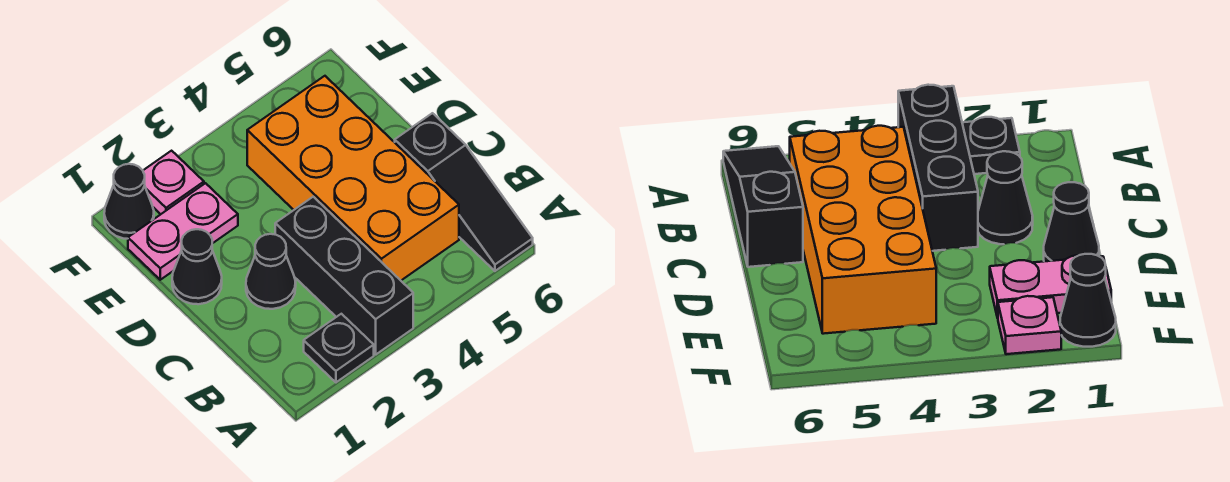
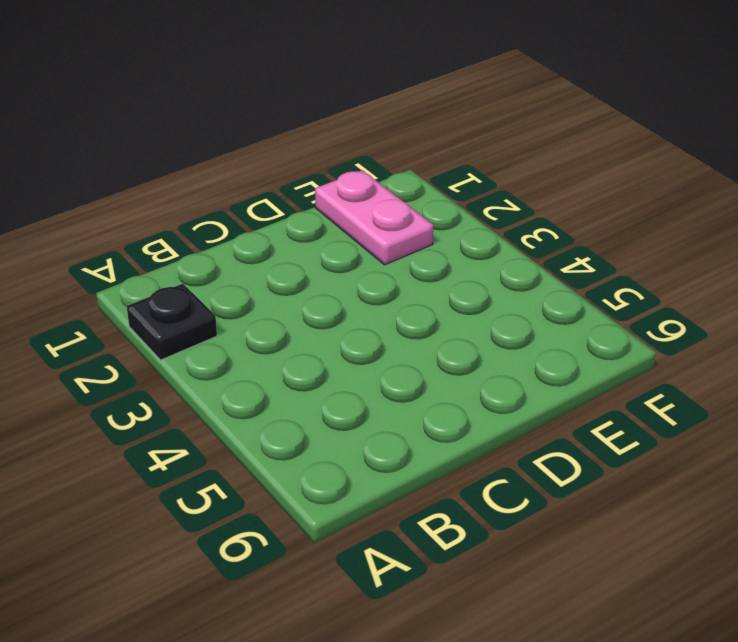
none -> black 1x3 brick [275,197,413,354]
none -> black 1x3 slope [395,113,533,271]

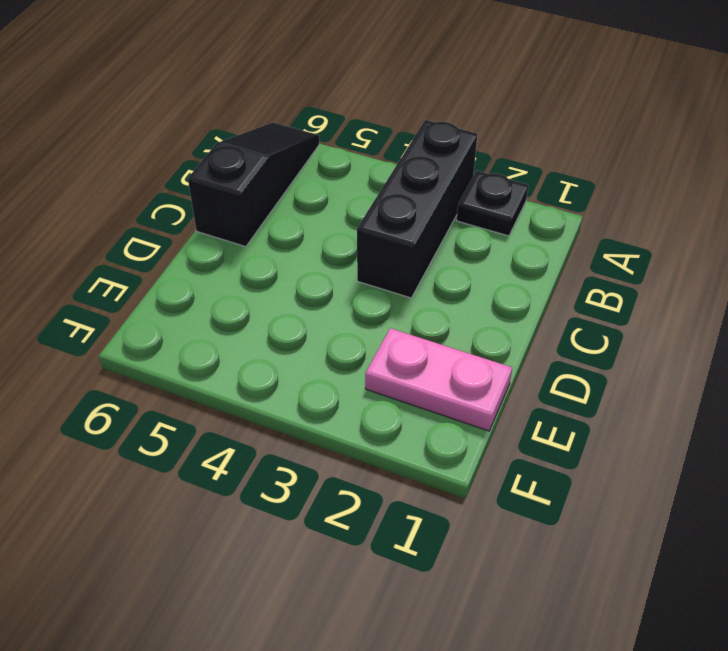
none -> orange 2x4 brick [247,76,459,280]
none -> black 1x1 cone [246,234,296,309]

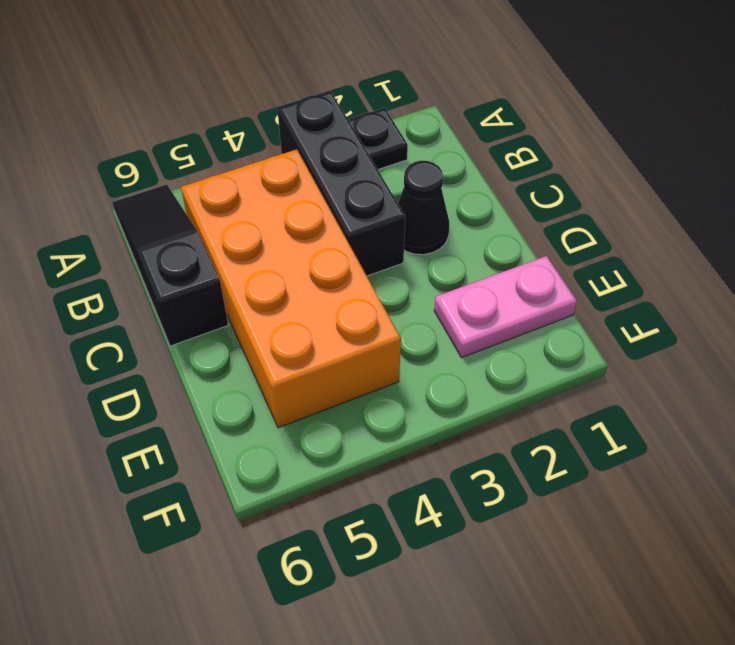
none -> black 1x1 cone [172,229,222,304]
none -> black 1x1 cone [104,164,154,239]

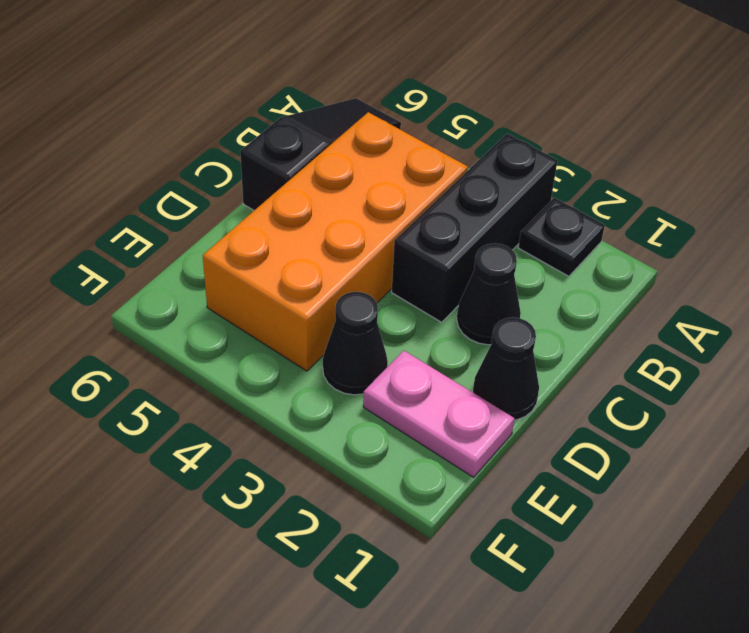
black 1x1 cone [323,292,388,395] -> black 1x1 cone moved to [104,164,154,239]
none -> pink 1x1 plate [143,151,204,214]

